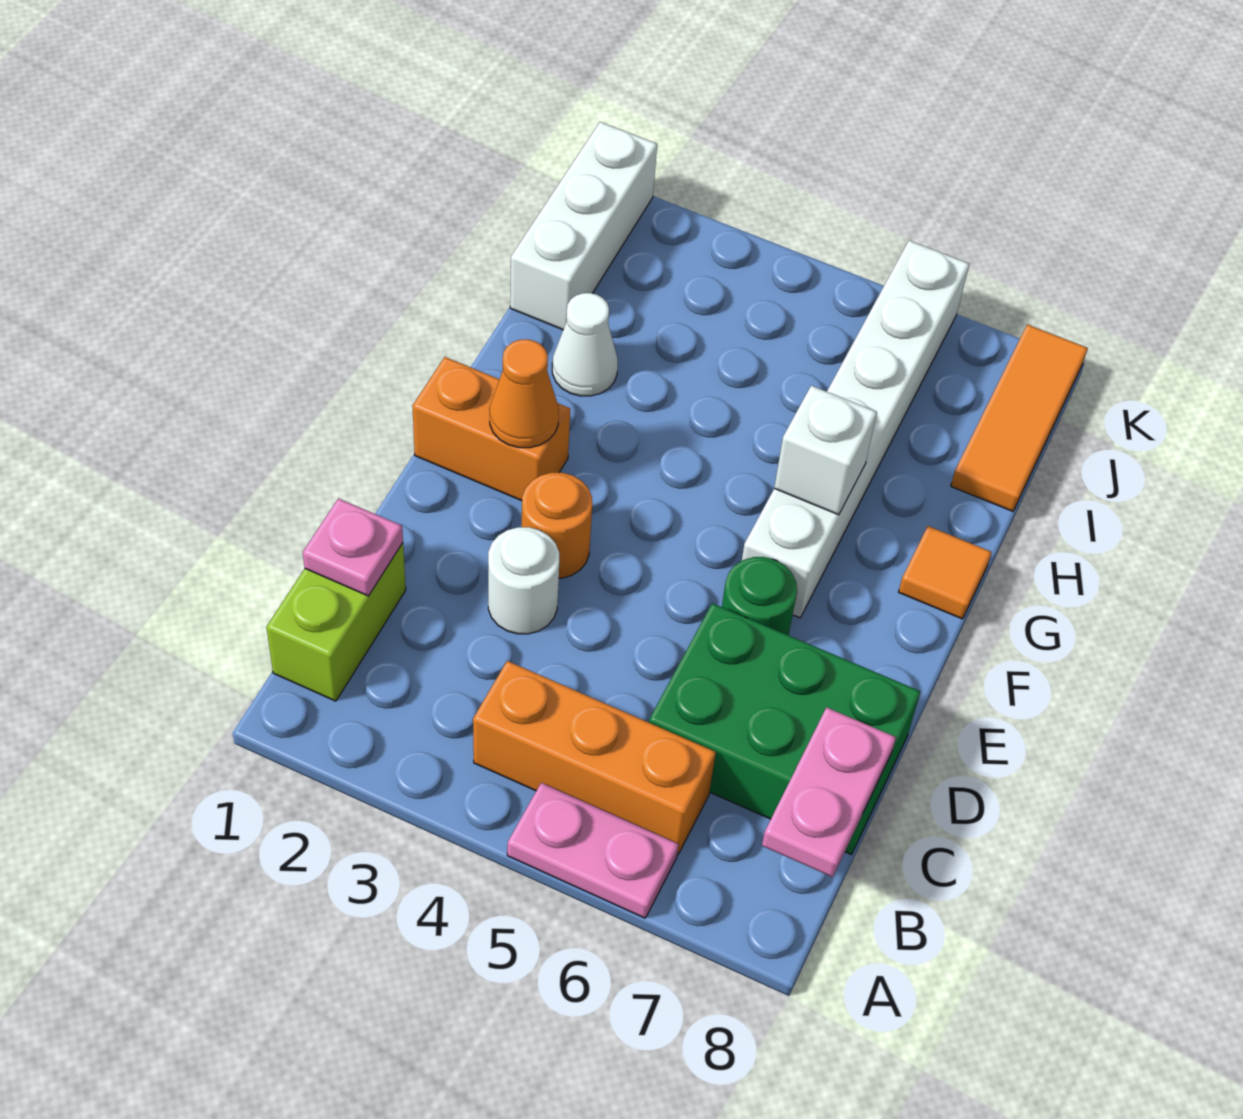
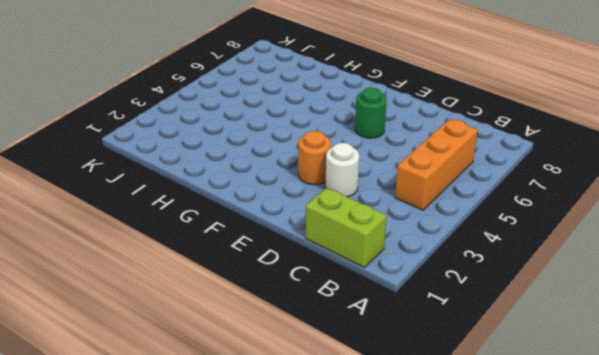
none -> pink 1x2 plate [507,783,679,918]
none -> green 2x3 brick [649,603,921,855]
none -> orange 1x2 brick [412,357,570,501]

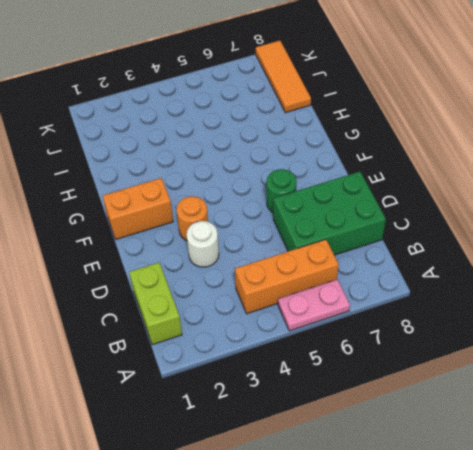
none -> white 1x6 brick [742,241,969,618]
none -> orange 1x1 tile [899,526,992,619]
none -> white 1x1 cone [552,293,618,396]

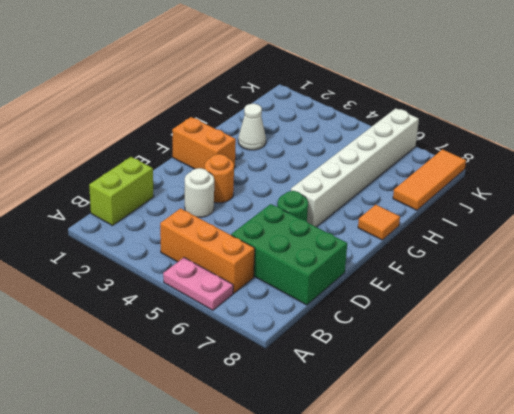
none -> white 1x3 brick [510,122,657,330]
none -> pink 1x2 plate [762,707,896,877]
none -> pink 1x1 plate [303,499,403,596]

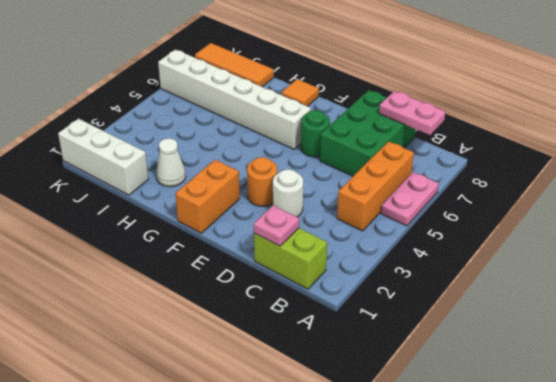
none -> orange 1x1 cone [490,339,559,448]
none -> white 1x1 brick [774,386,877,515]

